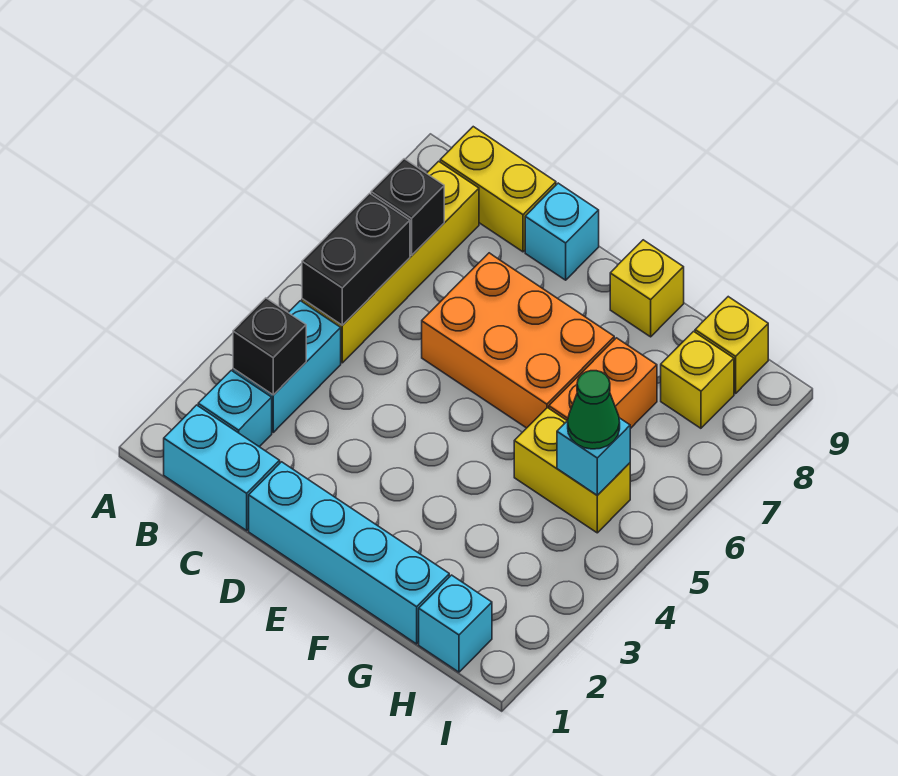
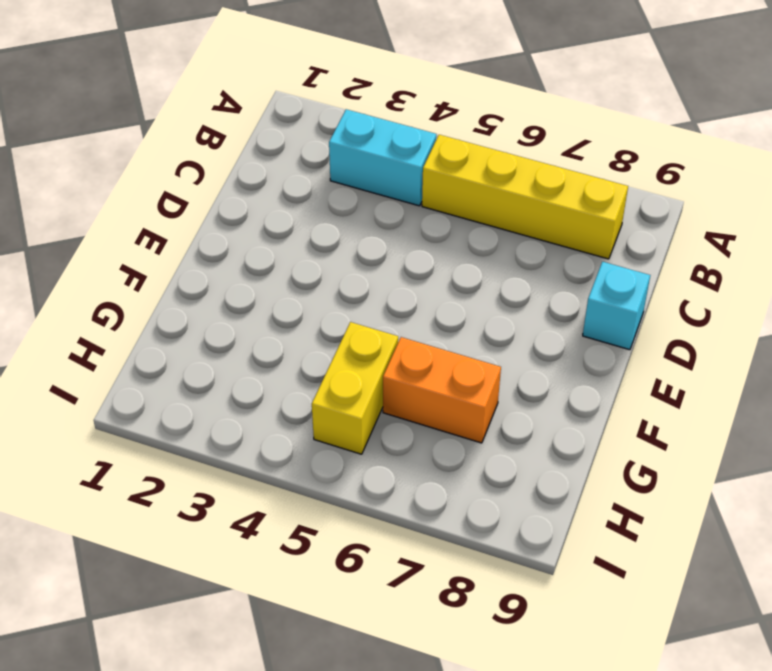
none -> cyan 1x2 brick [164,405,280,530]
none -> cyan 1x1 brick [198,370,272,447]
none -> yellow 1x2 brick [440,127,556,252]

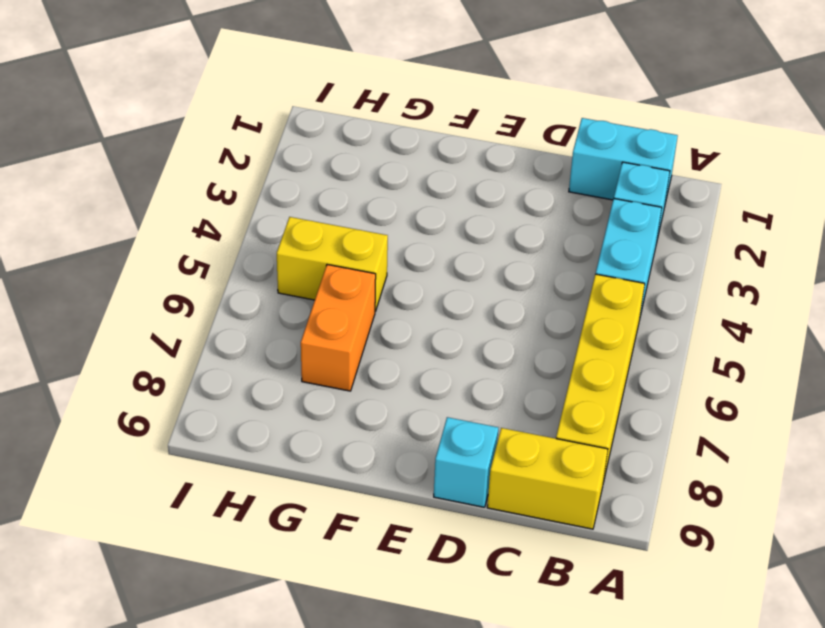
none -> cyan 1x4 brick [249,462,449,644]
none -> orange 2x3 brick [422,253,614,428]
none -> yellow 1x1 brick [610,240,684,337]

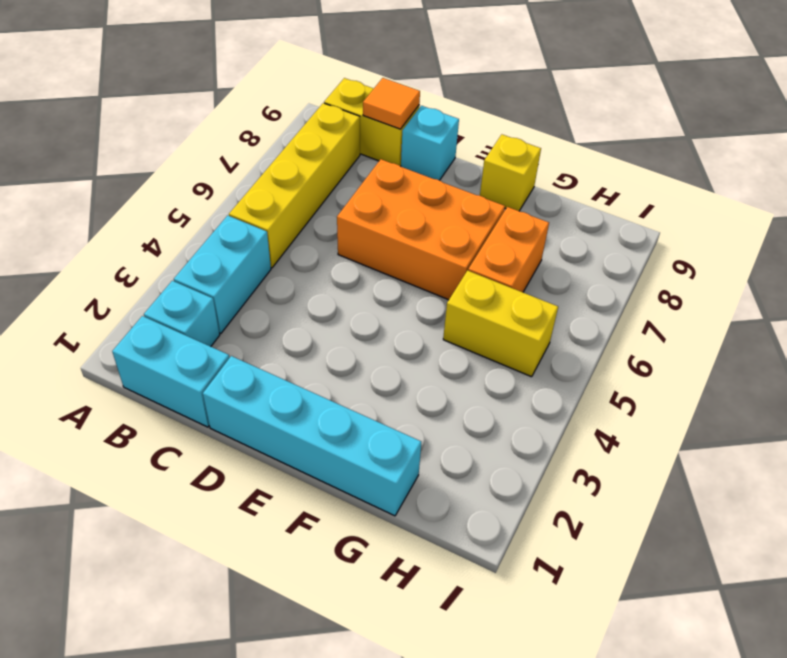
orange 1x1 tile [363,78,420,129] -> none
none -> cyan 1x1 brick [419,575,492,672]
none -> yellow 1x1 brick [661,331,734,428]
none -> yellow 1x1 brick [695,297,768,394]

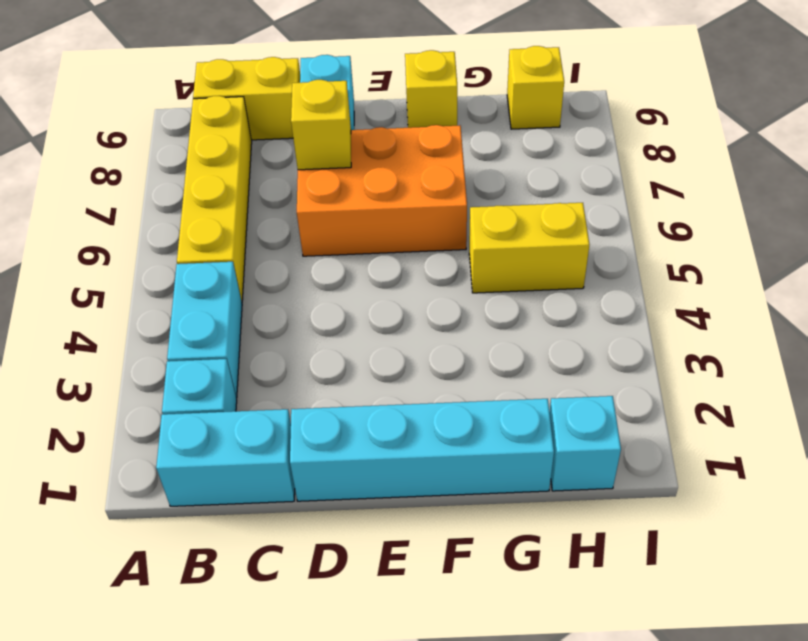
yellow 1x1 brick [291,80,351,170] -> yellow 1x1 brick moved to [661,331,734,428]
none -> orange 1x2 brick [549,338,657,429]
none -> black 1x1 brick [233,298,306,395]
none -> black 1x2 brick [302,193,410,325]

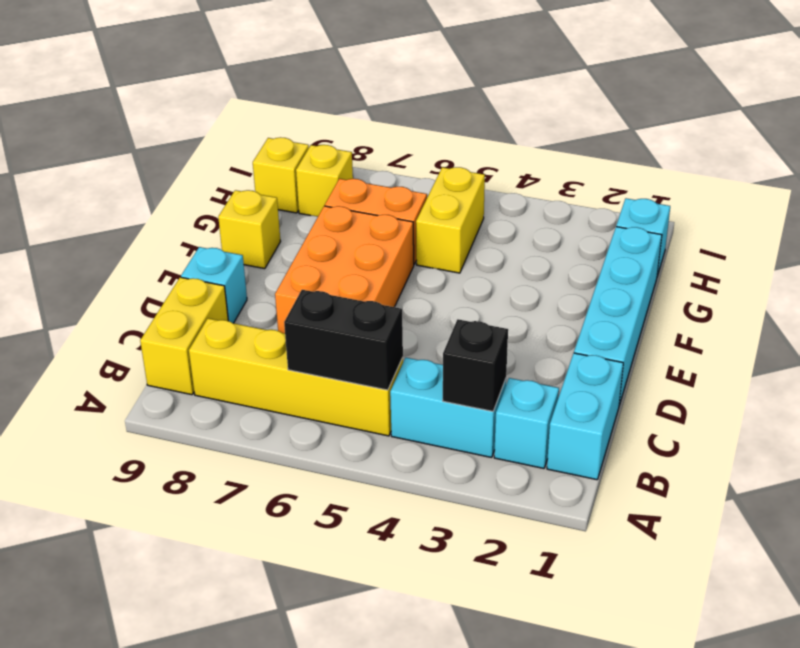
none -> black 1x1 brick [371,159,444,256]
none -> cyan 1x1 brick [557,418,630,495]
none -> green 1x1 cone [568,371,620,449]

